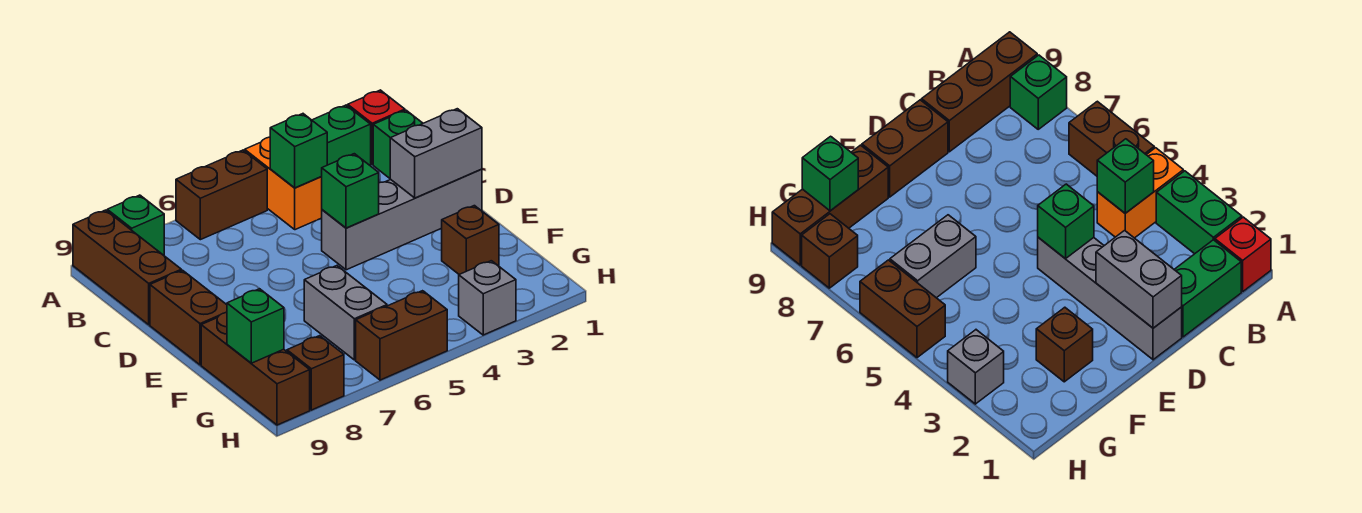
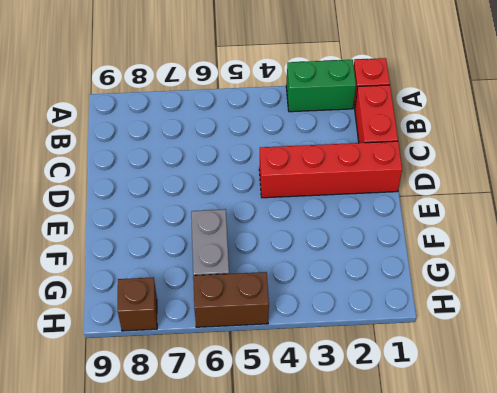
red 1x2 brick [355,85,398,143] -> green 1x2 brick [373,110,423,178]
red 1x4 brick [259,141,402,198] -> grey 1x4 brick [322,169,482,270]
none -> orange 1x2 brick [245,137,322,230]
none -> brown 1x2 brick [176,150,267,240]
none -> green 1x1 brick [107,195,164,255]

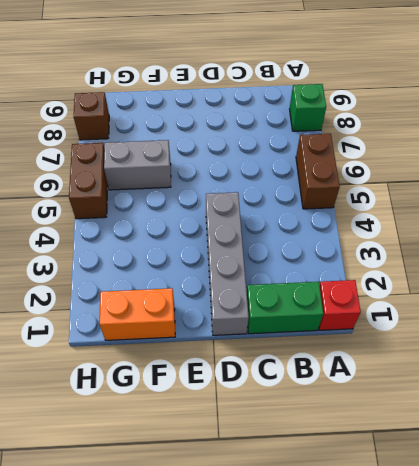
orange 1x2 brick [100,288,175,340] -> orange 1x2 brick moved to [245,137,322,230]
none -> green 1x2 brick [312,105,371,166]
none -> brown 1x3 brick [73,210,181,325]
none -> brown 1x2 brick [150,270,227,365]

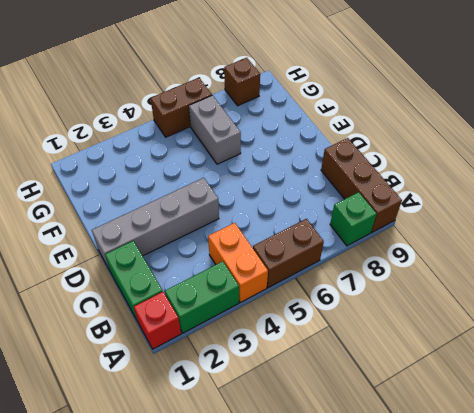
none -> brown 1x2 brick [150,270,227,365]
none -> brown 1x1 brick [442,206,499,274]
none -> brown 1x3 brick [201,312,310,425]

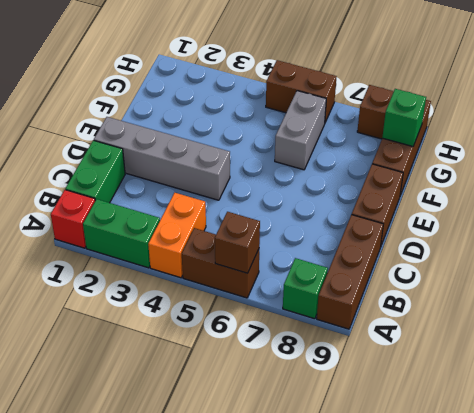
brown 1x1 brick [215,212,260,273] -> brown 1x1 brick moved to [442,206,499,274]
none -> grey 1x1 brick [459,261,516,335]
none -> green 1x1 brick [270,114,327,188]
none -> grey 1x2 brick [390,109,482,198]

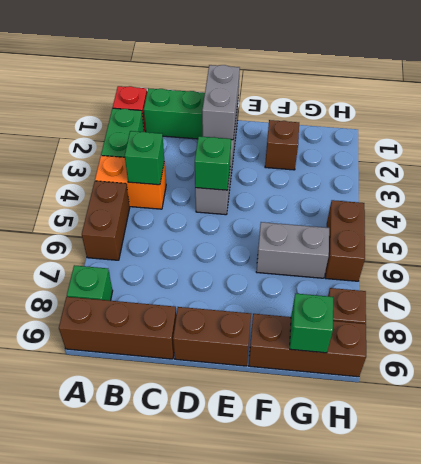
none -> grey 1x1 brick [459,261,516,335]

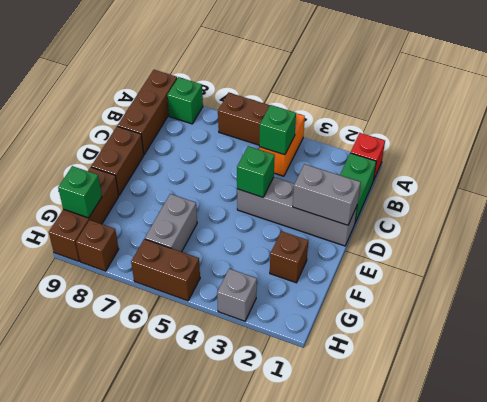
none -> green 1x2 brick [312,105,371,166]

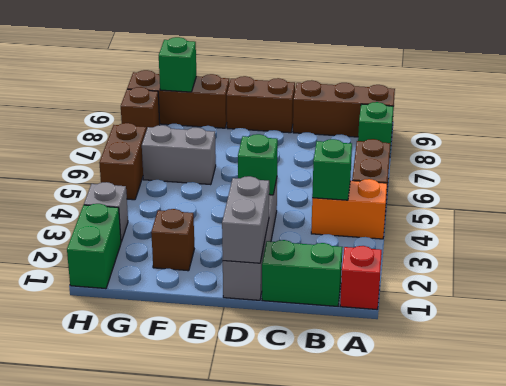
green 1x2 brick [67,204,121,289] -> green 1x2 brick moved to [312,105,371,166]

